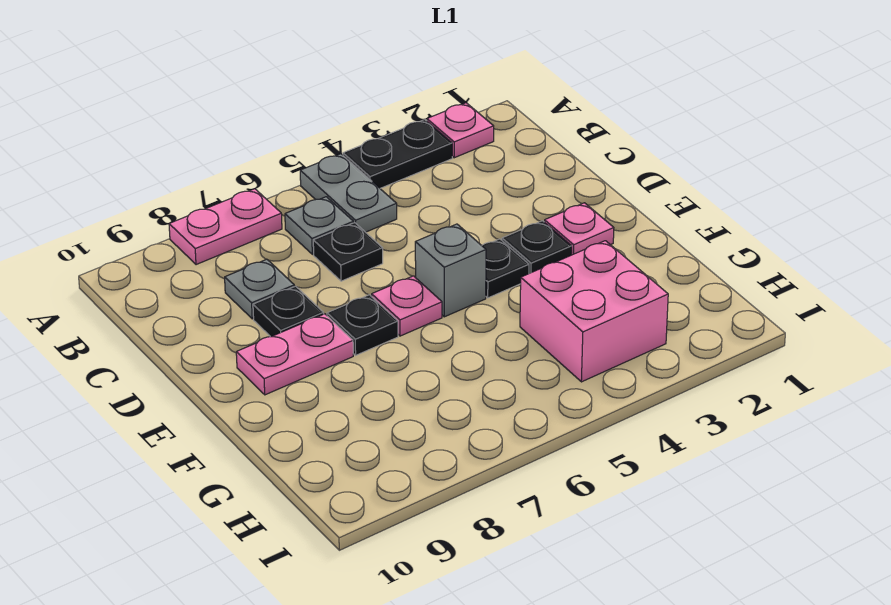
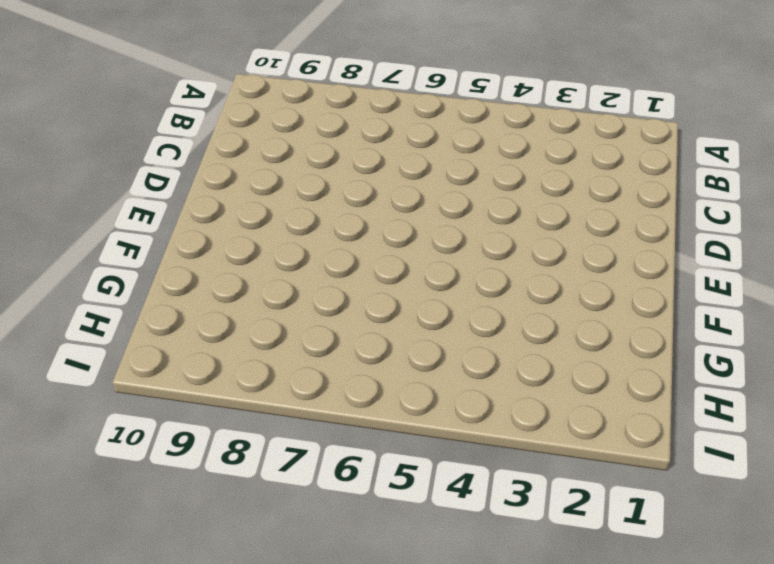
none -> pink 1x1 plate [427,103,494,158]
none -> black 1x2 plate [343,120,452,188]
none -> grey 1x2 plate [300,154,397,232]

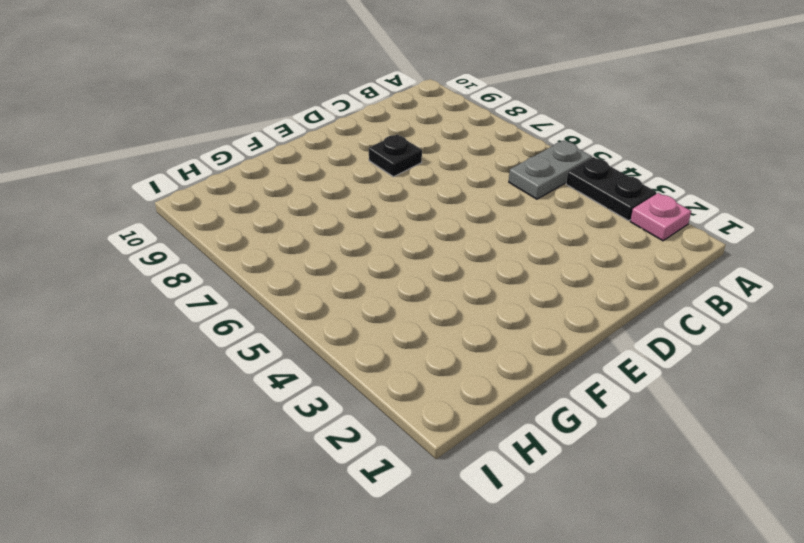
none -> pink 1x2 plate [169,189,282,265]
none -> grey 1x1 plate [285,197,353,254]
none -> black 1x1 plate [313,223,383,281]

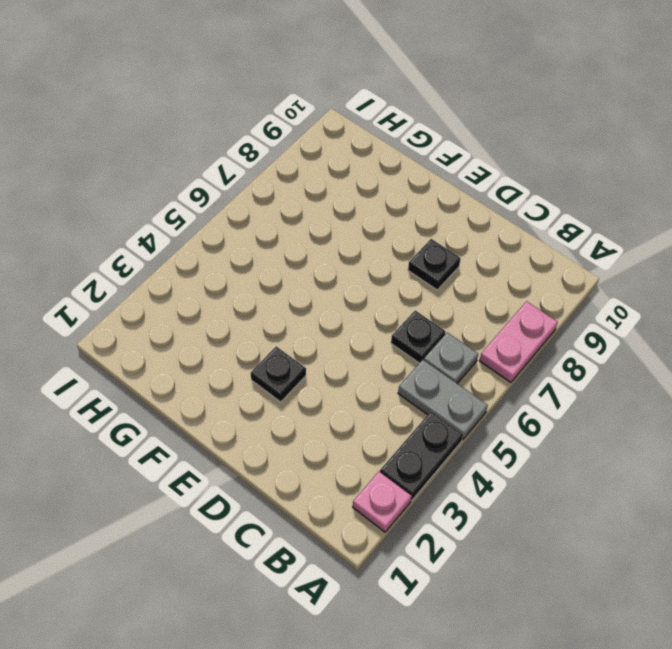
none -> grey 1x1 plate [225,259,294,319]
none -> pink 1x1 plate [545,203,614,255]
none -> black 1x1 plate [482,239,529,298]

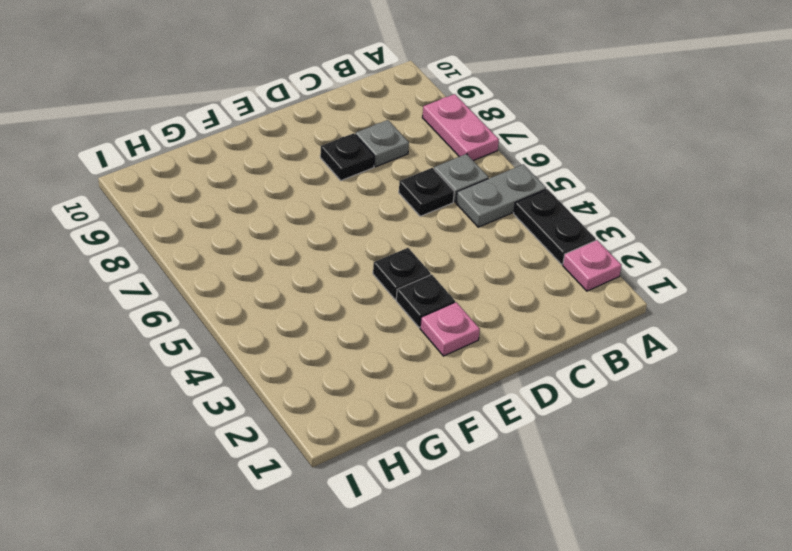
none -> grey 1x1 brick [415,224,486,317]
none -> pink 1x1 plate [372,276,442,336]
none -> black 1x1 plate [327,295,398,355]

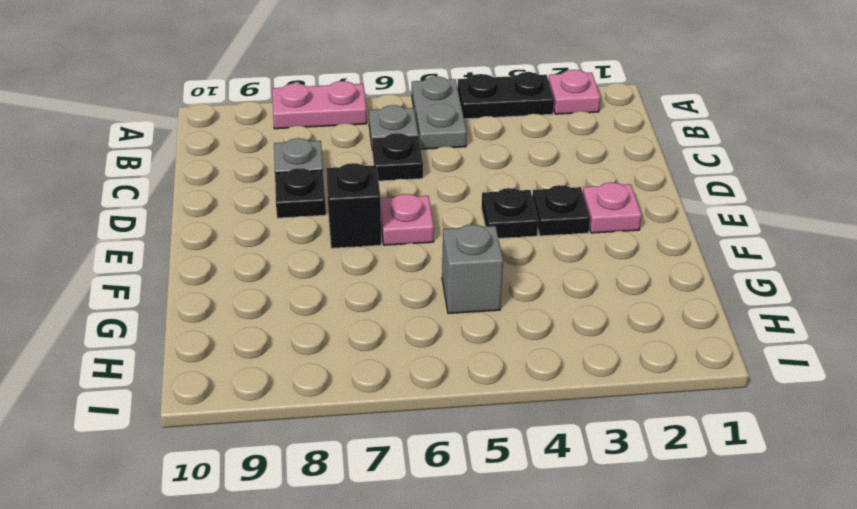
black 1x1 brick [326,163,381,248] -> black 1x1 plate [327,295,398,355]
grey 1x1 brick [442,225,503,313] -> grey 1x1 brick moved to [415,224,486,317]
none -> pink 1x2 plate [236,314,353,395]
none -> pink 2x2 brick [520,241,668,382]

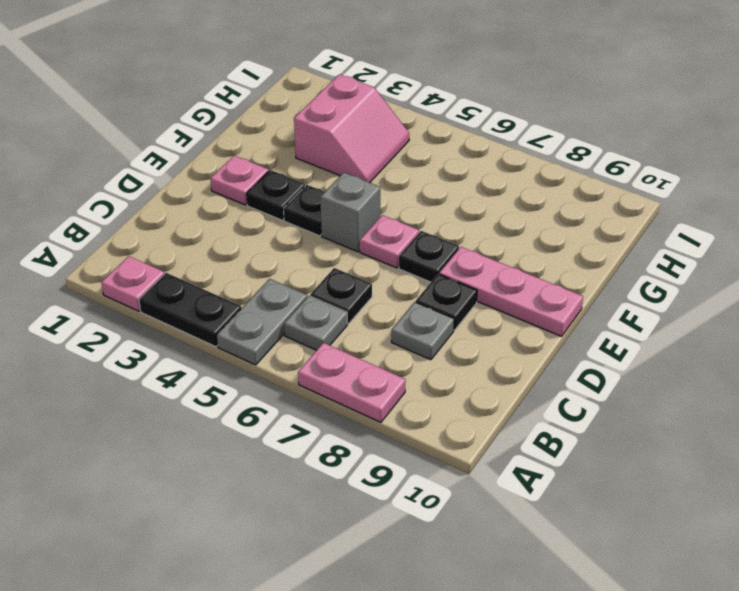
pink 1x3 plate [439,247,583,336] -> pink 1x2 plate [236,314,353,395]
pink 2x2 slope [294,74,409,183] -> pink 2x2 brick [520,241,668,382]

